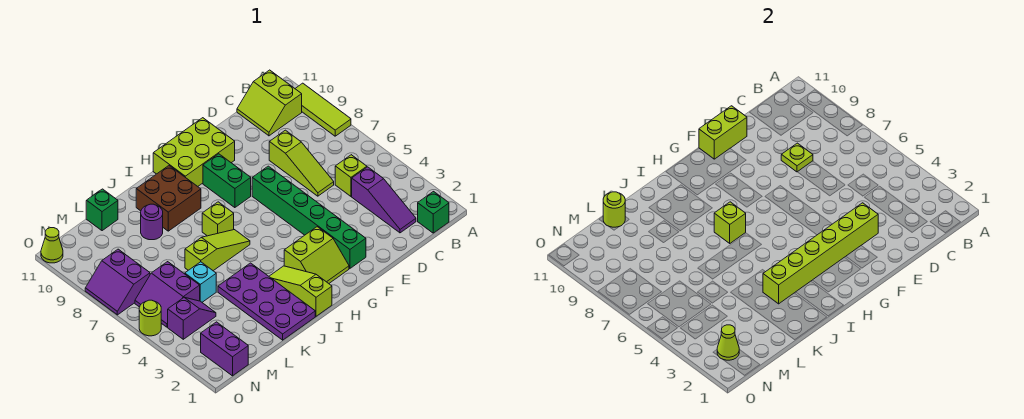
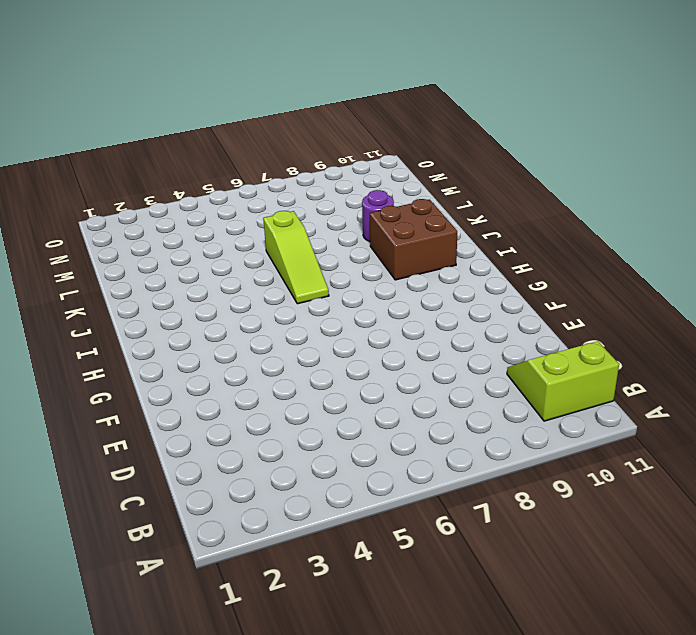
none -> lime 1x3 tile [295,83,351,136]
none -> green 1x1 brick [418,192,449,233]
none -> purple 1x3 slope [352,167,416,233]
none -> lime 1x1 brick [335,155,367,196]

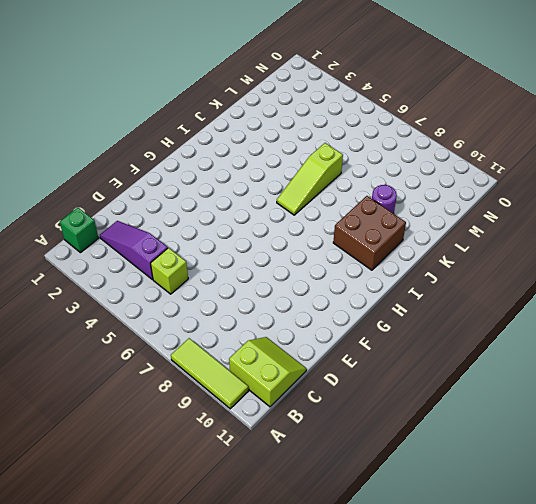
none -> lime 1x3 slope [269,130,334,196]
none -> green 1x6 brick [252,166,366,268]
none -> lime 2x3 brick [153,118,235,186]
none -> lime 2x2 slope [284,227,349,283]

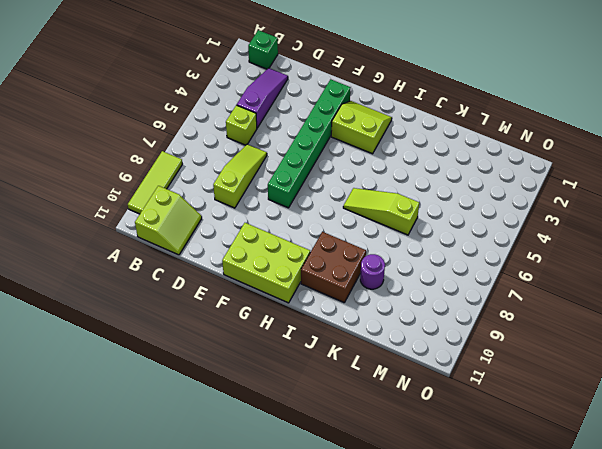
none -> green 1x2 brick [203,154,251,208]
none -> lime 1x3 slope [269,266,332,316]
none -> lime 1x1 brick [202,202,234,236]
none -> purple 2x4 plate [218,263,315,340]

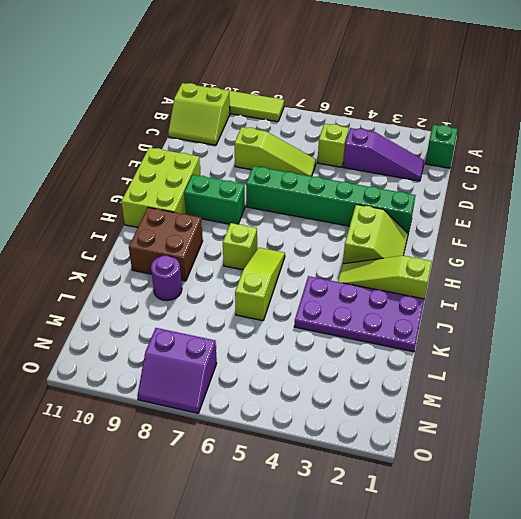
none -> cyan 1x1 brick [185,262,216,302]
none -> green 1x1 brick [86,189,118,231]
none -> purple 1x2 slope [168,297,216,339]
none -> purple 2x2 slope [135,262,200,327]

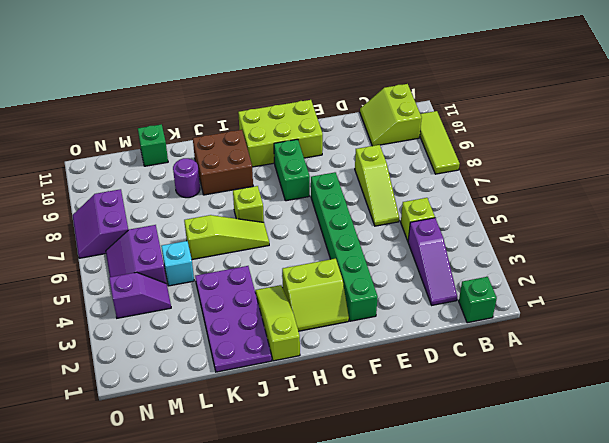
none -> purple 1x2 brick [201,322,248,376]
none -> lime 1x1 round brick [139,300,161,336]
none -> lime 1x1 cone [41,228,63,263]
none -> lime 1x1 plate [781,143,813,172]

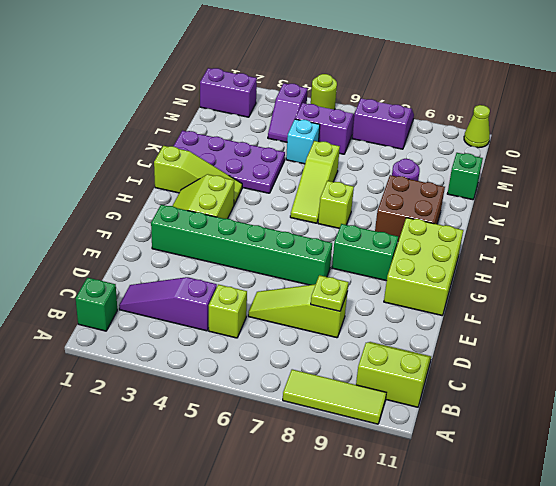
none -> lime 1x6 brick [763,203,878,304]
none -> lime 1x2 brick [699,106,747,159]
none -> lime 1x1 brick [714,202,746,243]
none -> lime 1x1 round brick [603,192,625,227]

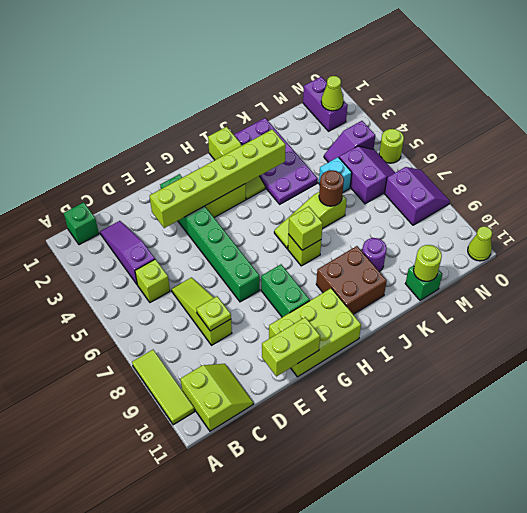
brown 1x1 round brick [319,170,344,206] -> none

